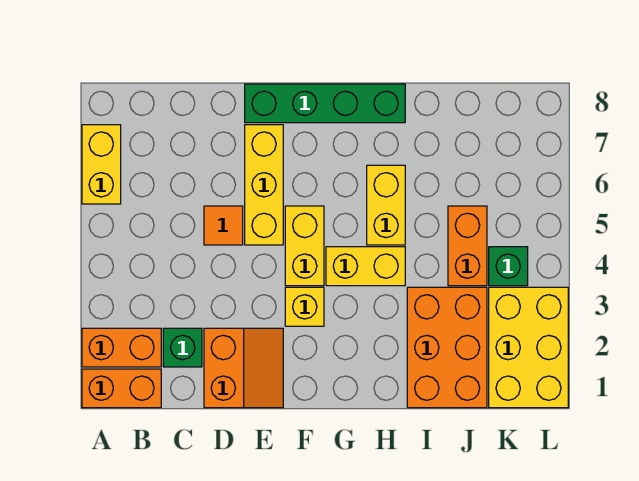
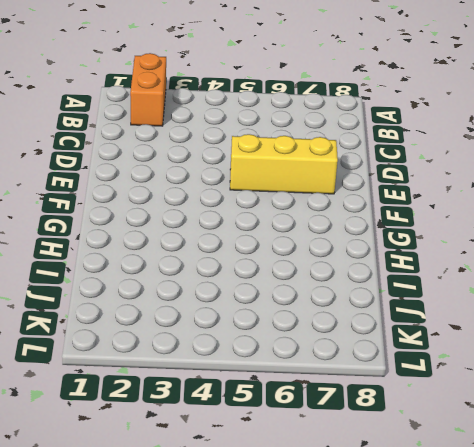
none -> orange 1x2 brick [82,369,161,408]
none -> yellow 1x2 brick [82,125,121,204]
none -> green 1x1 brick [163,328,202,367]

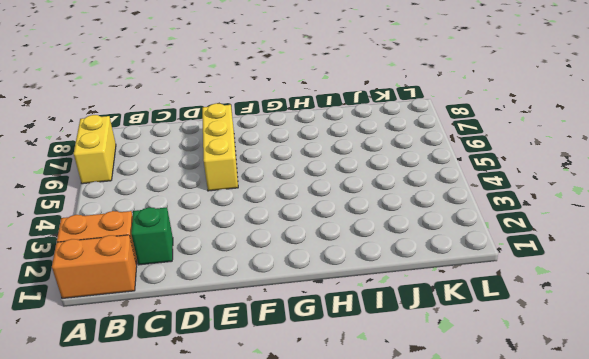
none -> orange 2x2 slope [204,328,283,408]
none -> orange 1x1 tile [204,206,243,245]
none -> green 1x4 brick [245,84,405,123]

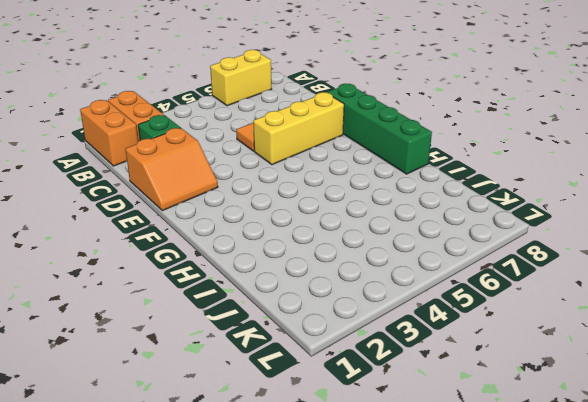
none -> yellow 1x1 brick [285,287,324,326]
none -> yellow 1x2 brick [285,206,324,286]
none -> yellow 1x2 brick [326,247,405,286]

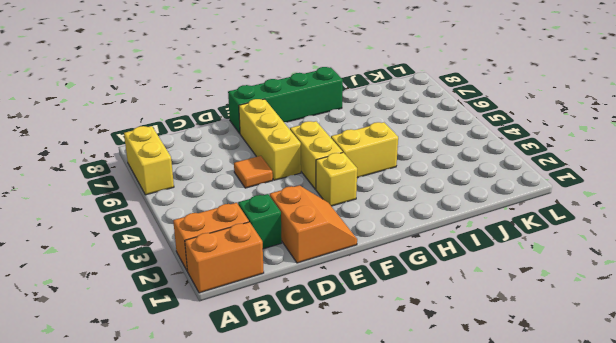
none -> yellow 1x2 brick [367,165,405,245]
none -> orange 2x3 brick [407,287,487,408]
none -> orange 1x2 brick [448,206,487,286]

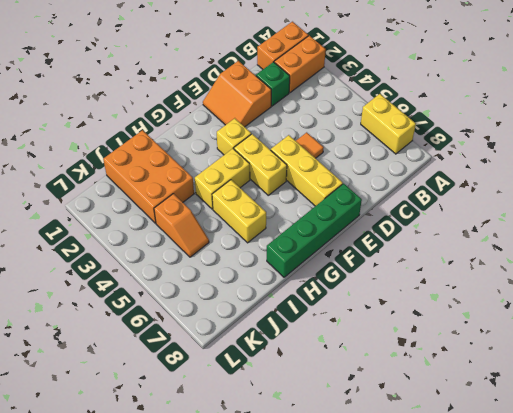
orange 1x2 slope [154,194,209,257] -> orange 1x2 brick [448,206,487,286]
none -> yellow 2x3 brick [489,287,568,408]
none -> green 1x1 brick [489,247,528,286]

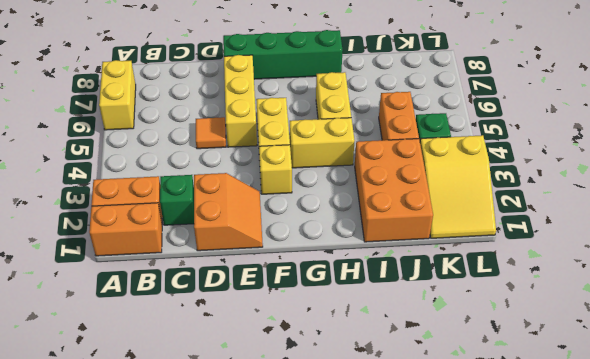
yellow 2x3 slope [420,135,496,238] -> yellow 2x3 brick [489,287,568,408]

